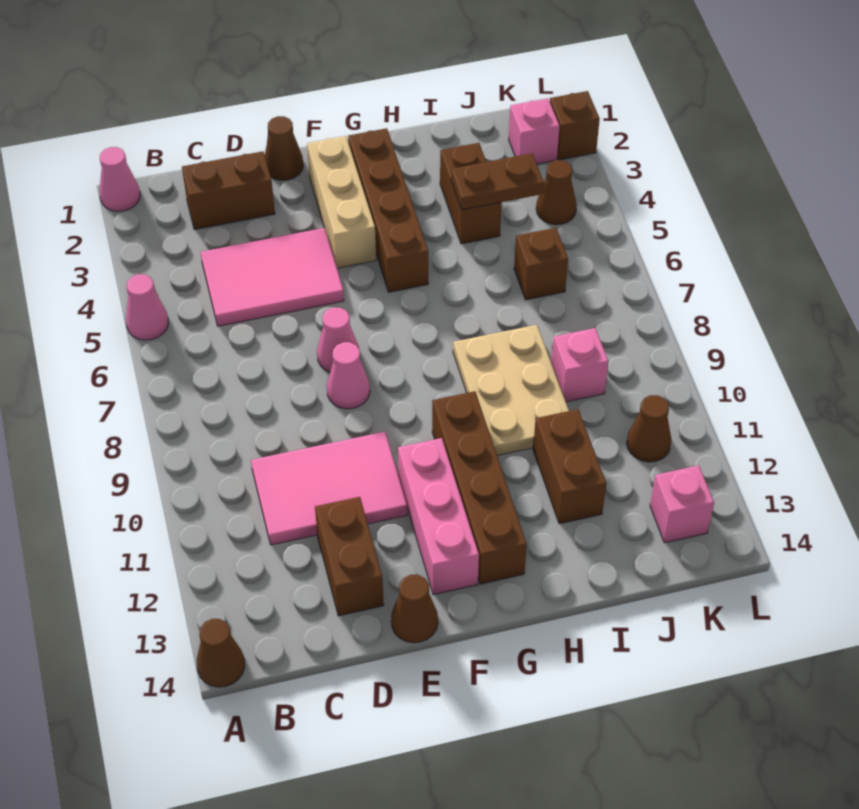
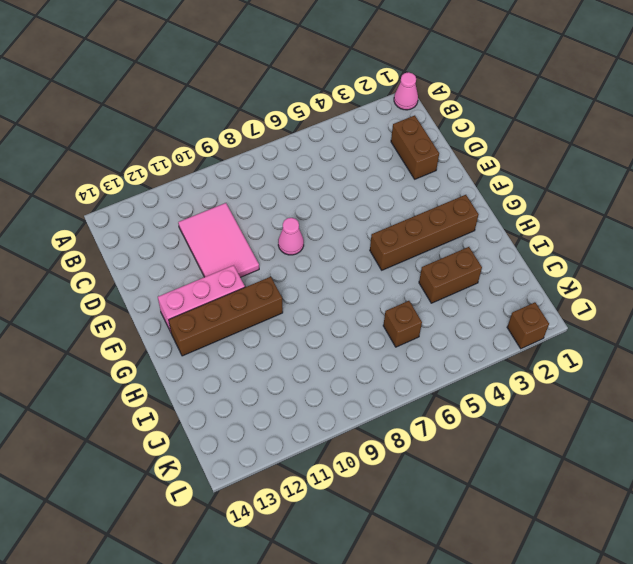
none -> pink 1x1 cone [126,274,168,340]
none -> brown 1x1 cone [197,619,245,687]
none -> pink 2x3 tile [201,228,344,326]

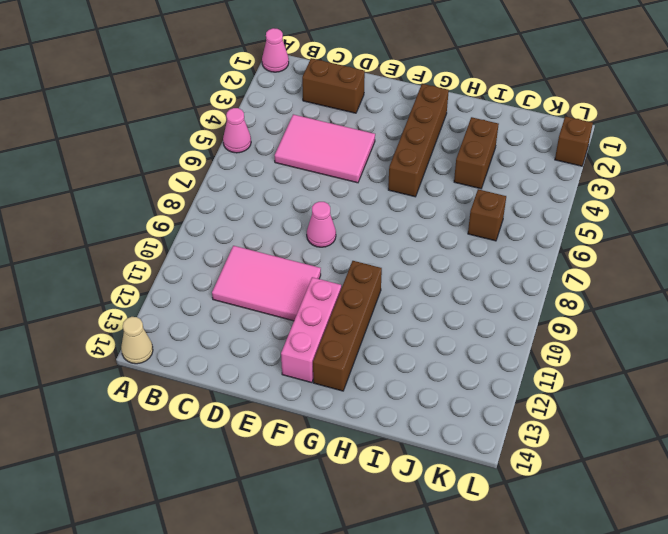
tan 1x1 cone [121,317,153,364] -> brown 1x1 cone [197,619,245,687]
none -> brown 1x2 brick [315,497,384,616]
none -> brown 1x1 cone [265,116,303,180]
none -> pink 1x1 cone [317,307,359,372]

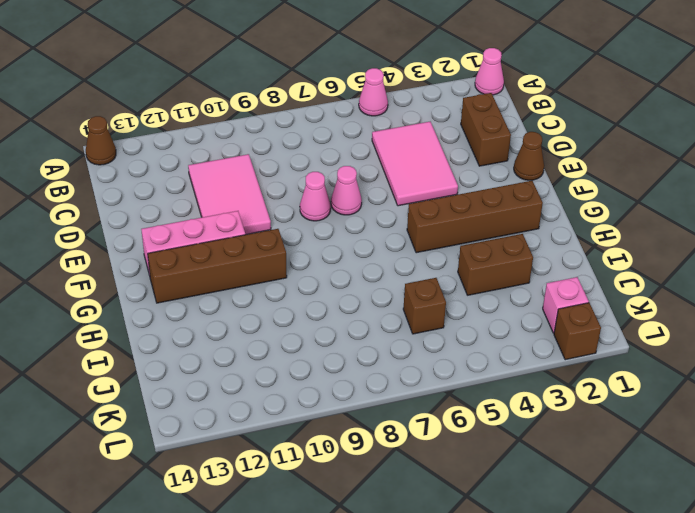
none -> brown 1x2 brick [315,497,384,616]
none -> brown 1x1 cone [391,575,438,643]
none -> tan 1x3 brick [307,136,376,268]

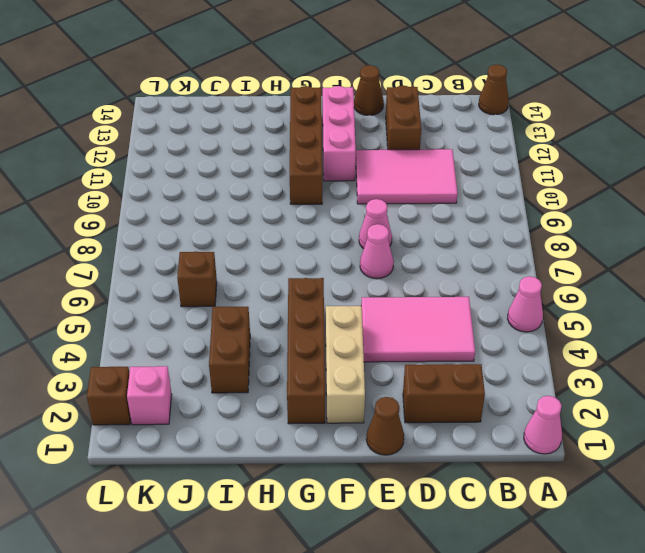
none -> tan 2x3 plate [453,325,569,455]
none -> brown 1x2 brick [533,409,606,524]
none -> pink 1x1 brick [551,328,608,402]

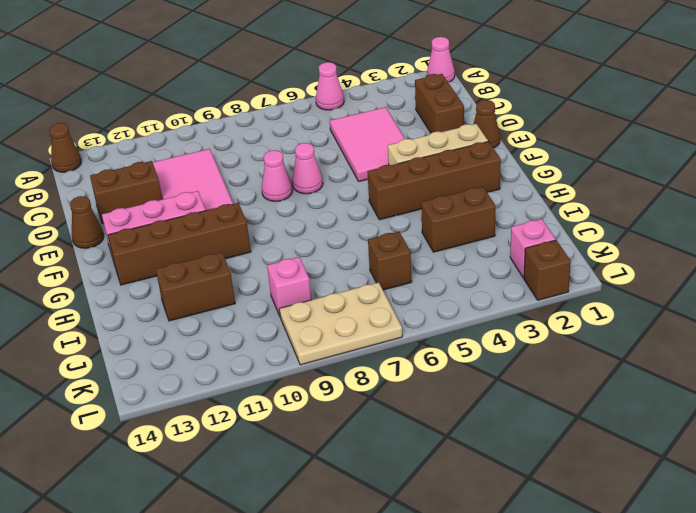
tan 2x3 plate [279,282,402,365] -> tan 2x3 plate moved to [453,325,569,455]
none -> brown 1x1 cone [536,160,577,225]
none -> brown 1x1 cone [627,395,672,462]
none -> pink 1x1 brick [650,465,714,543]

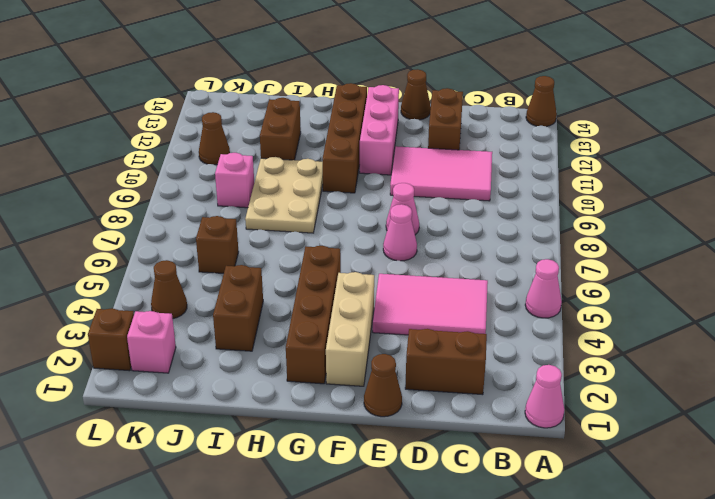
none -> pink 1x1 brick [650,465,714,543]
none -> brown 1x2 plate [451,153,544,210]

